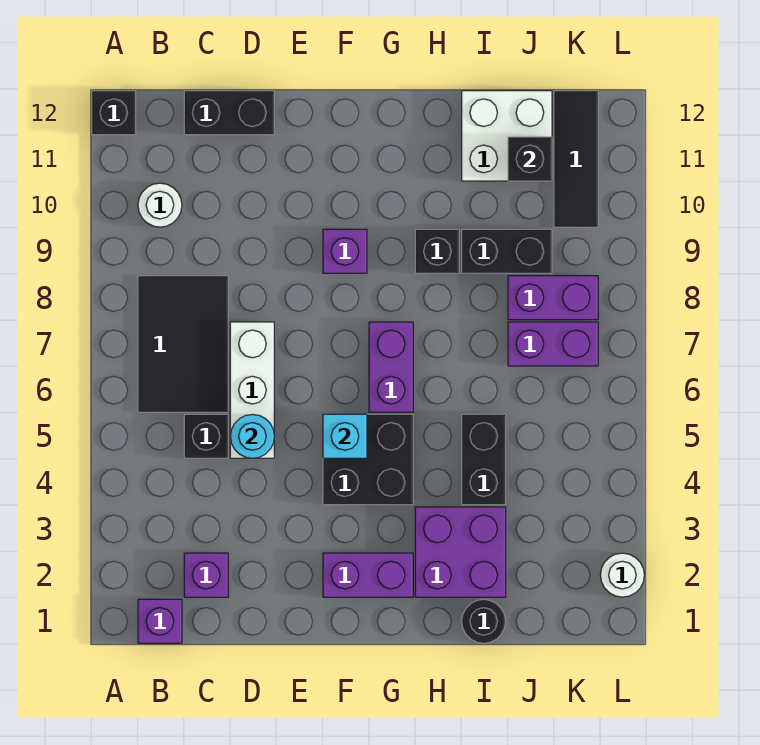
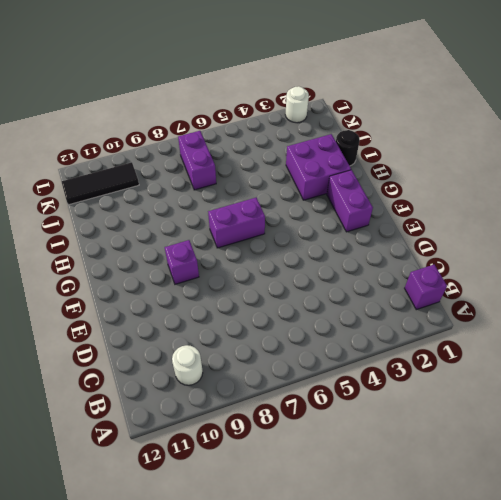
none -> black 1x1 brick [92,91,136,135]
none -> black 2x3 tile [138,276,228,412]
none -> purple 1x1 brick [184,553,228,597]

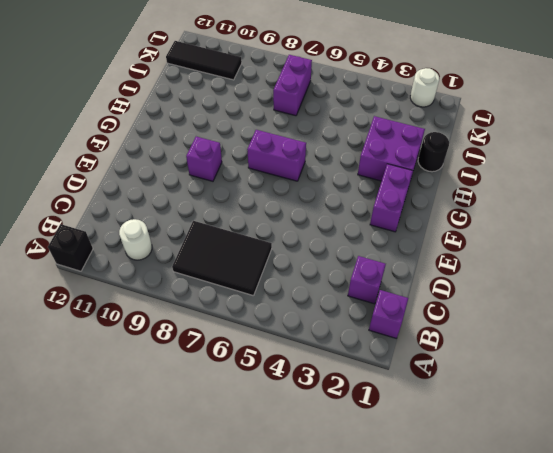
none -> black 1x1 brick [184,414,228,458]
none -> black 1x2 brick [184,91,274,135]
none -> white 1x3 brick [230,322,274,458]

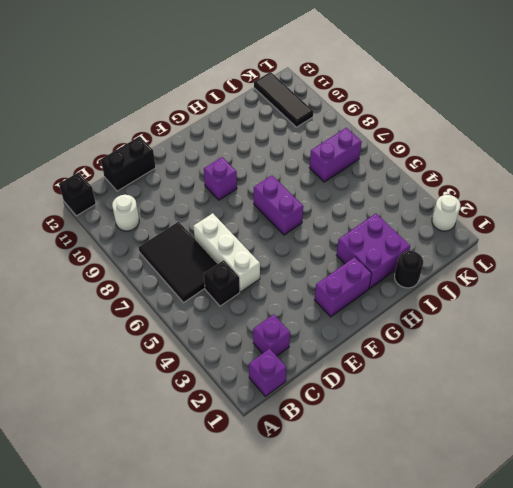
none -> black 2x2 brick [323,414,413,505]
none -> black 1x1 brick [415,229,459,273]
none -> black 1x2 brick [462,414,506,505]

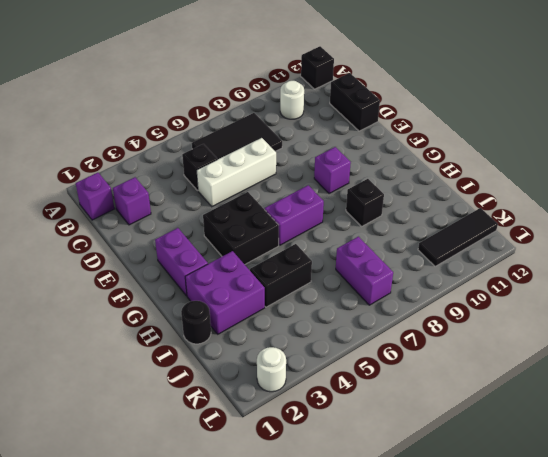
none -> black 1x2 brick [462,229,552,273]
none -> white 2x2 brick [462,91,552,181]
none -> purple 1x2 brick [508,276,598,320]

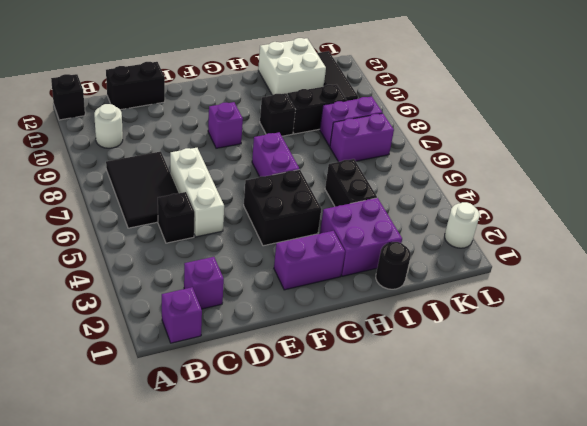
none -> cyan 1x1 round brick [230,414,274,458]
none -> cyan 1x1 brick [323,414,367,458]
none -> black 1x1 brick [508,137,552,181]

